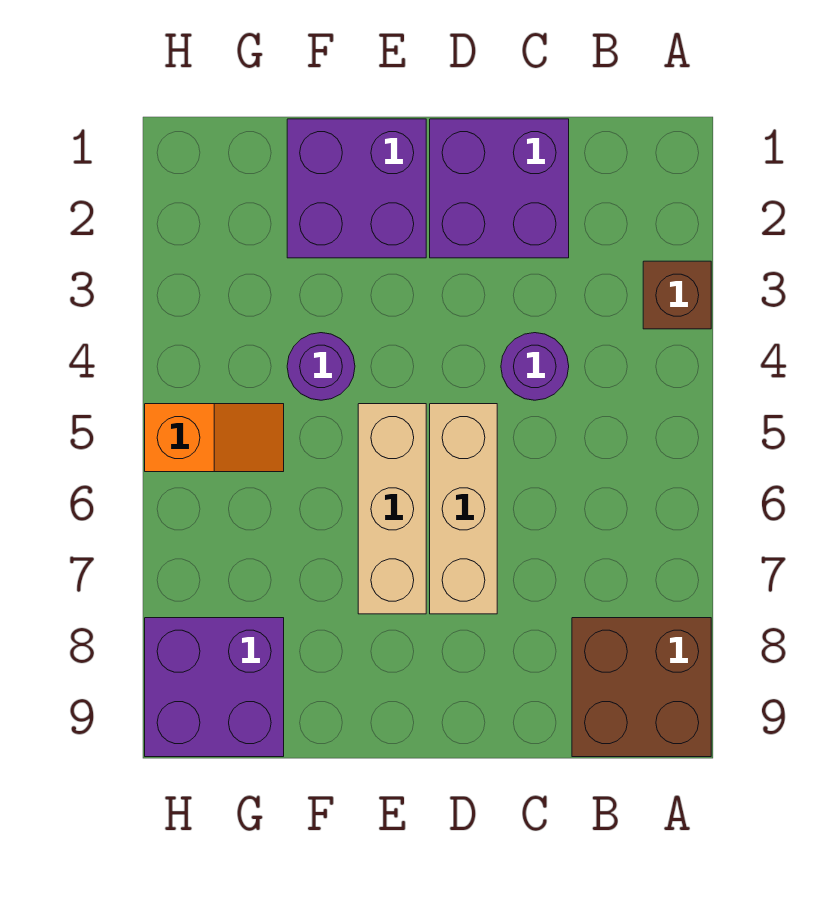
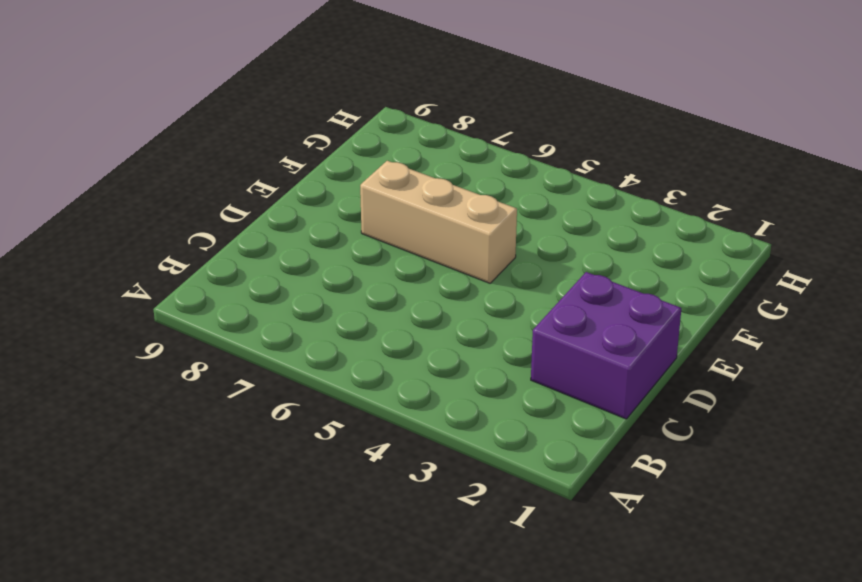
none -> brown 1x1 brick [643,261,711,329]
none -> brown 2x2 brick [572,618,711,757]

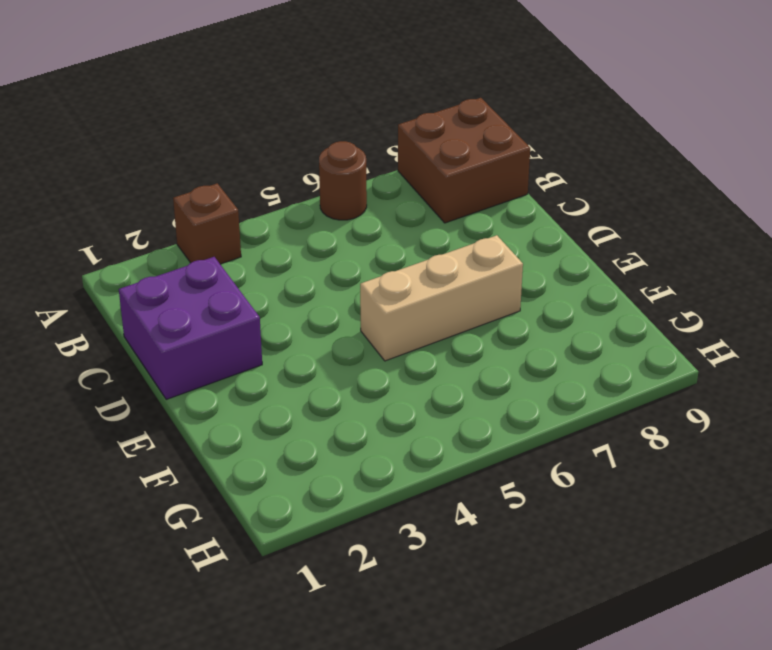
brown 1x1 round brick [319,141,367,220] -> none
none -> purple 1x1 round brick [501,333,569,400]
none -> tan 1x3 brick [430,404,497,614]

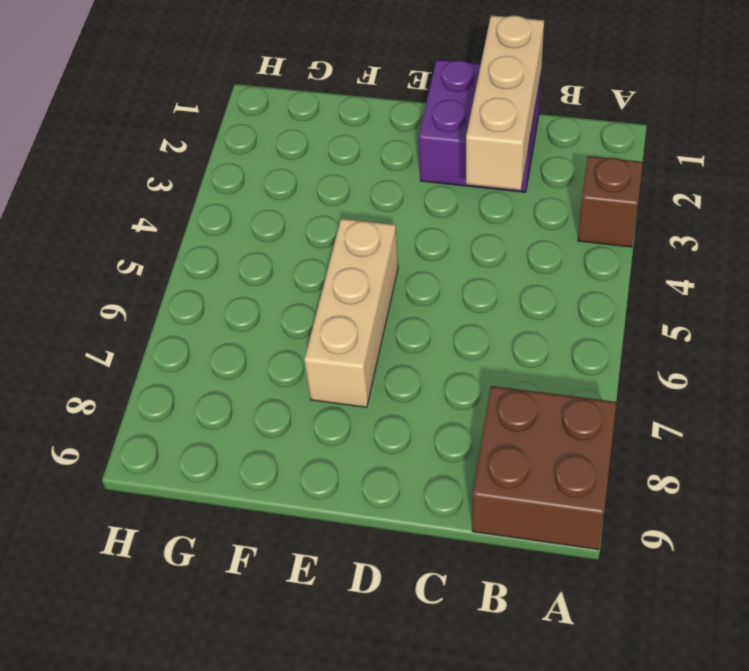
tan 1x3 brick [466,15,544,190] -> tan 1x3 brick moved to [430,404,497,614]
none -> purple 1x1 round brick [501,333,569,400]
none -> purple 2x2 brick [287,119,426,258]

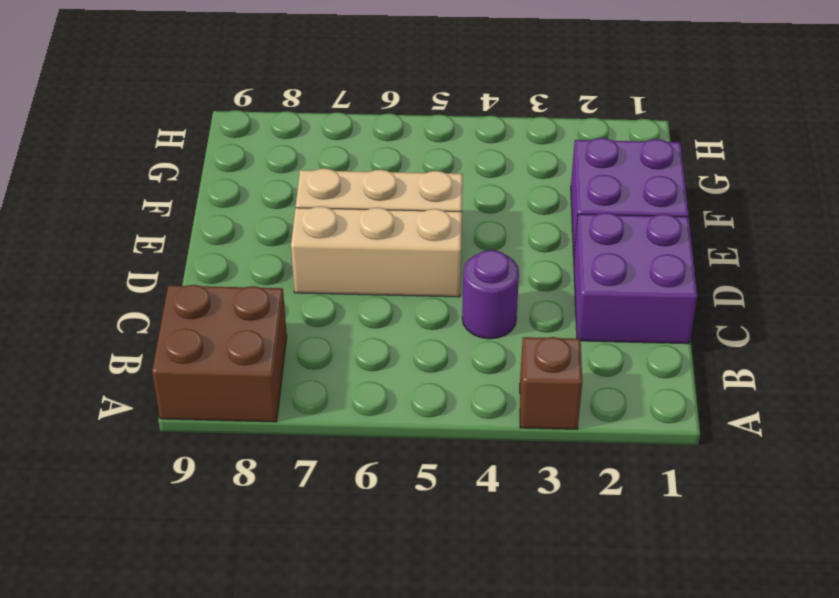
none -> purple 1x1 round brick [287,333,355,400]
none -> orange 1x2 slope [145,404,284,472]

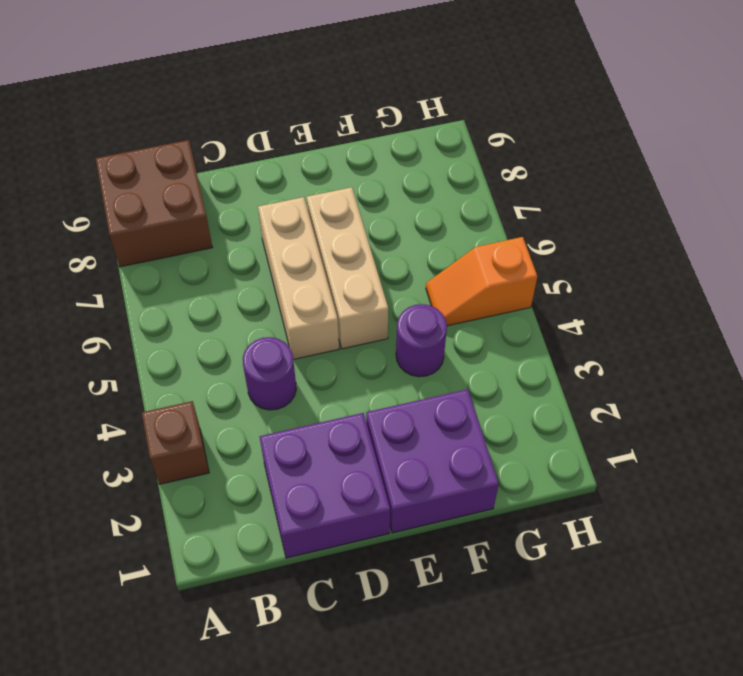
none -> purple 2x2 brick [145,618,284,757]

